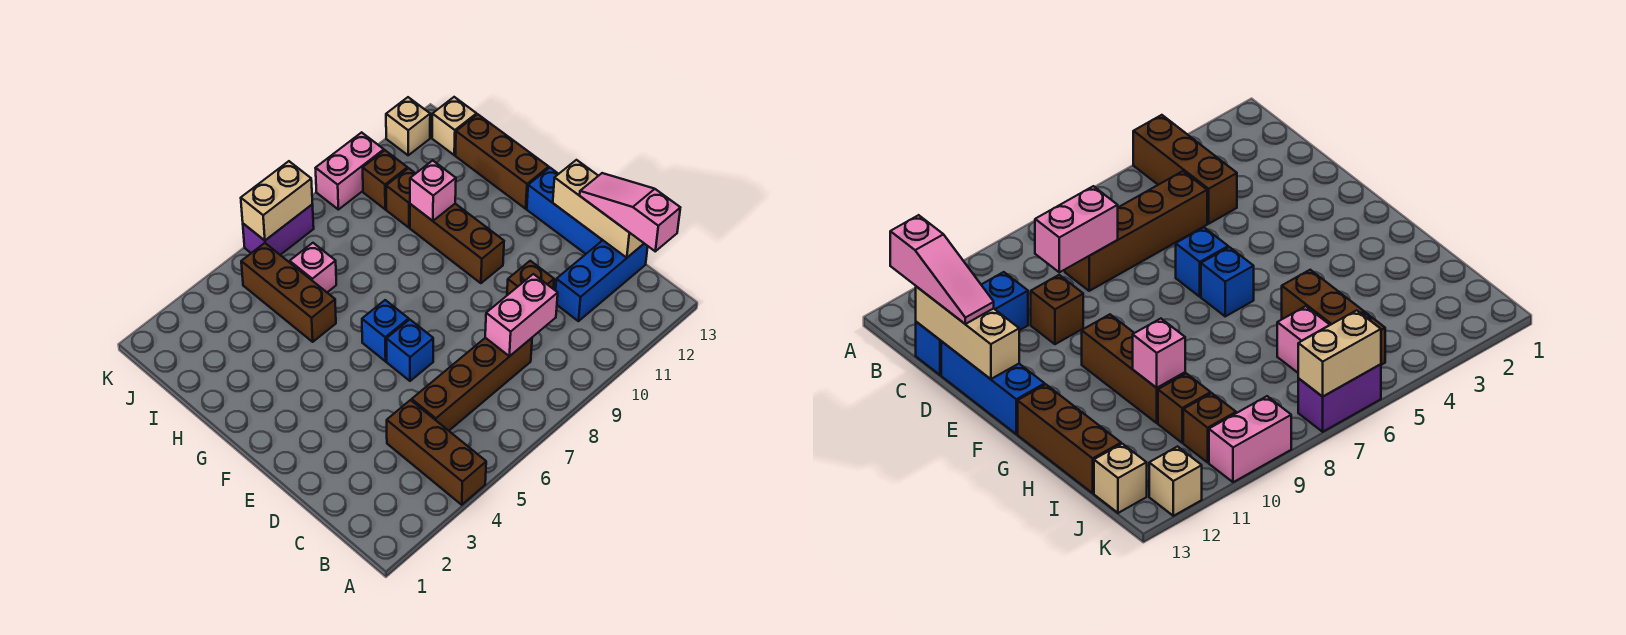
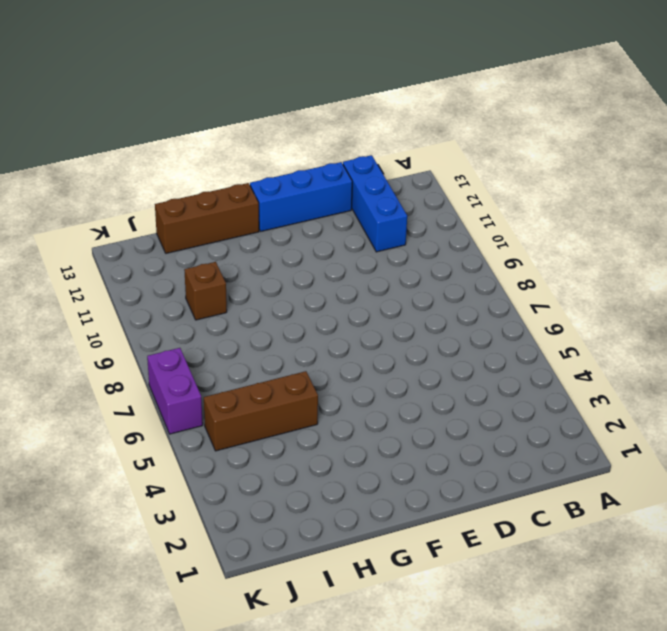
none -> brown 1x3 brick [387,400,486,505]
none -> brown 1x4 brick [412,338,532,431]
none -> brown 1x1 brick [507,261,554,295]

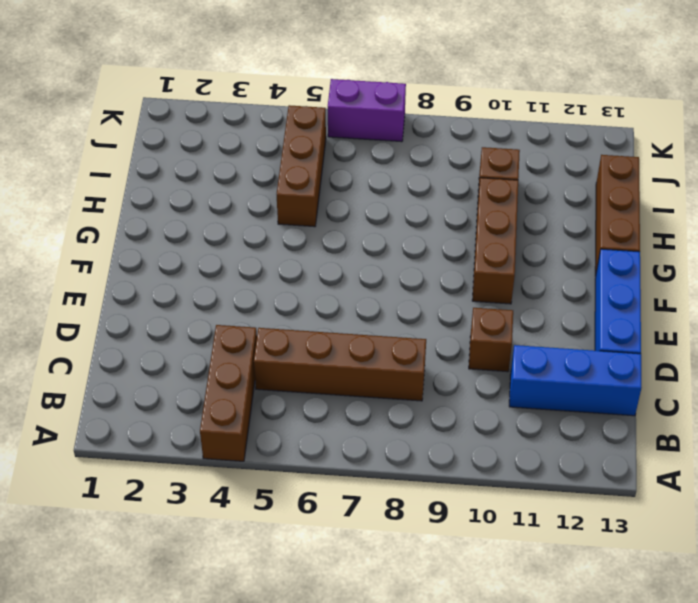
none -> blue 1x1 brick [386,320,433,381]
none -> blue 1x1 brick [362,300,409,361]
none -> pink 1x1 brick [290,243,336,292]

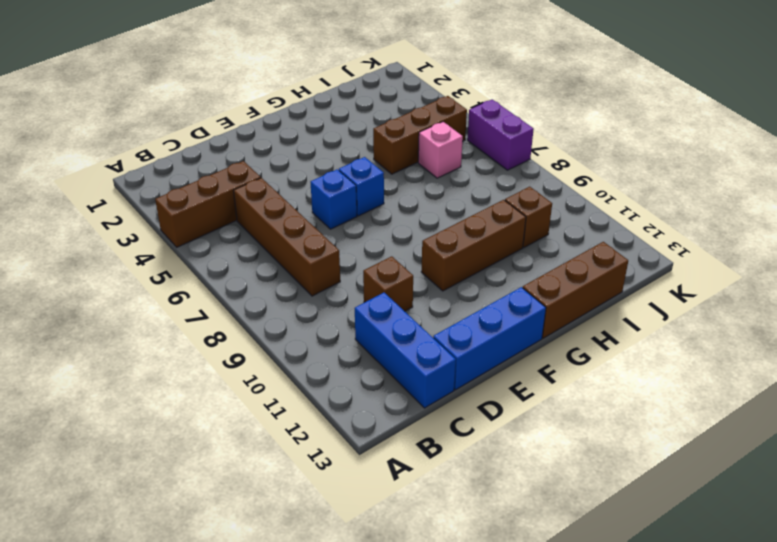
none -> brown 1x1 brick [363,150,407,209]
none -> tan 1x1 brick [432,97,477,155]
none -> pink 1x2 brick [316,132,384,210]

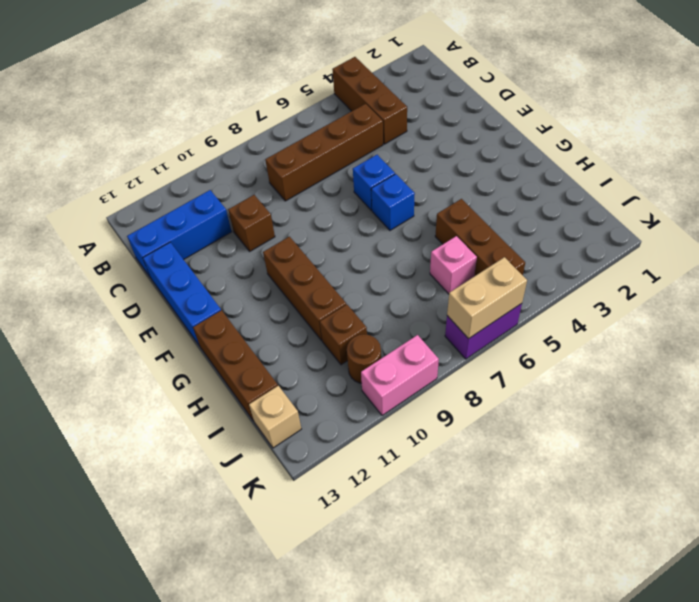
brown 1x1 round brick [347,334,381,383] -> brown 1x1 brick [363,150,407,209]
none -> tan 1x1 brick [386,97,430,155]
none -> pink 1x2 brick [485,274,558,356]
none -> tan 1x3 brick [553,160,644,258]

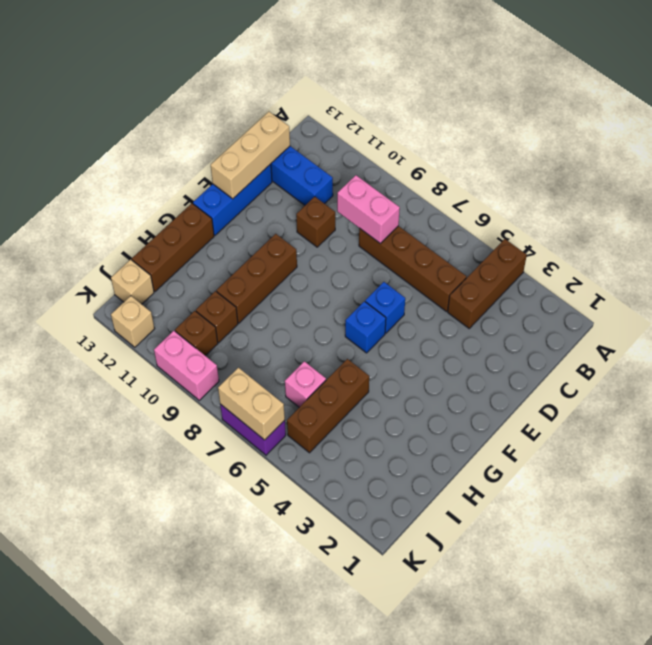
none -> pink 1x1 brick [410,160,456,221]
none -> pink 1x3 slope [580,173,680,251]

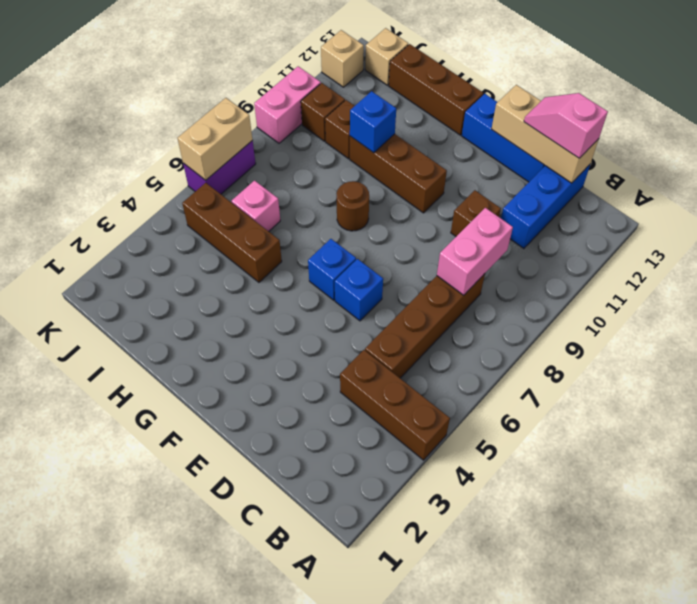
pink 1x2 slope [524,93,608,158] -> pink 1x3 slope [580,173,680,251]
brown 1x1 round brick [336,181,369,231] -> none
blue 1x1 brick [350,91,396,153] -> pink 1x1 brick [410,160,456,221]

